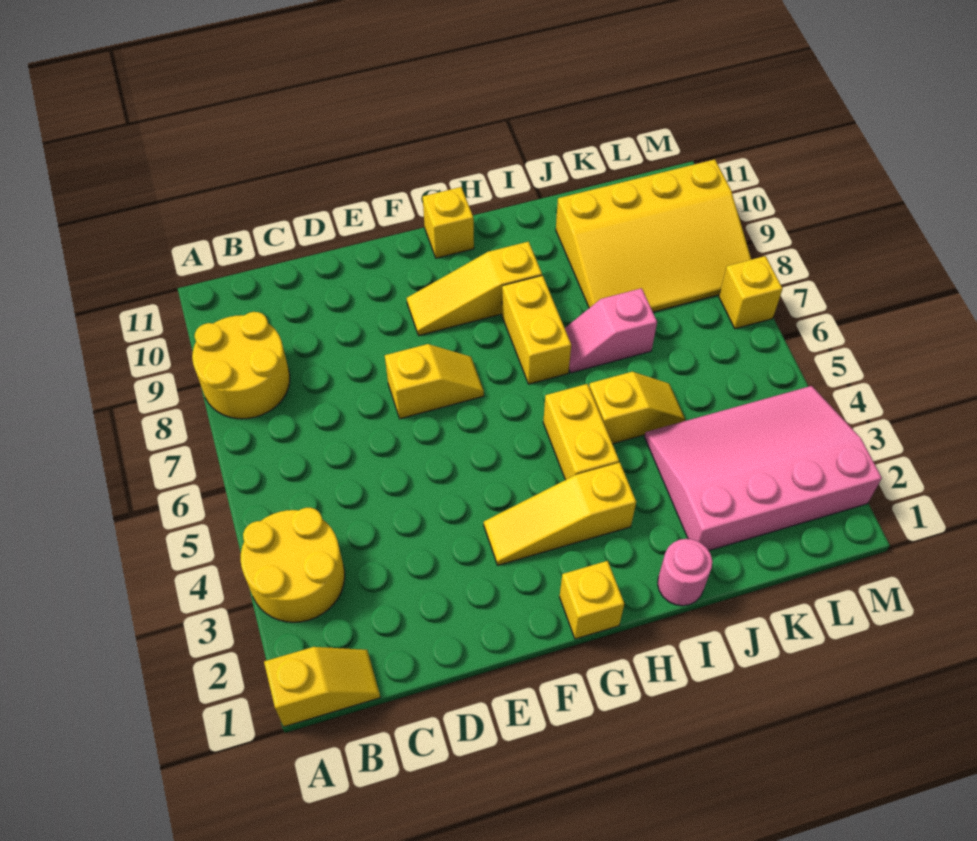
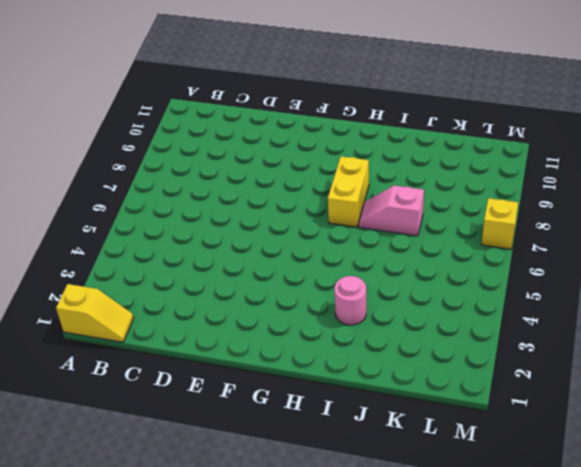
pink 1x1 round brick [335,276,366,325] -> pink 1x1 round brick moved to [658,539,712,606]
none -> yellow 2x2 round brick [241,508,345,622]
none -> yellow 2x2 round brick [192,312,290,419]
none -> yellow 1x2 slope [385,344,484,419]

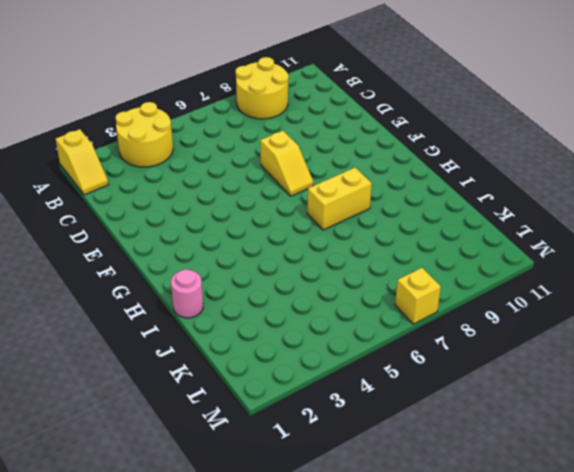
none -> yellow 1x3 slope [484,463,636,565]
none -> yellow 1x3 slope [407,242,542,336]
none -> yellow 1x1 brick [560,561,624,639]

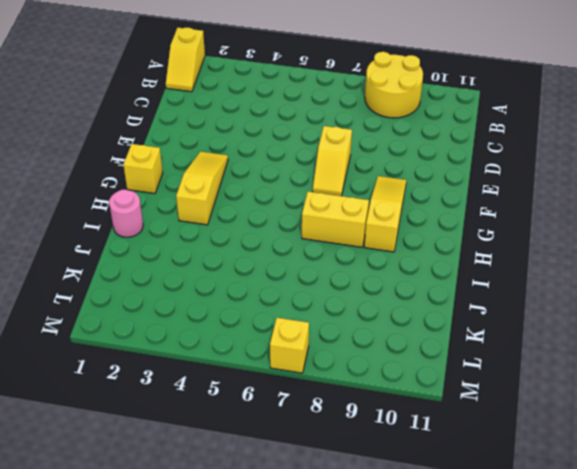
none -> yellow 2x2 round brick [241,508,345,622]
none -> yellow 1x1 brick [423,187,474,258]
none -> yellow 1x2 brick [543,384,619,480]

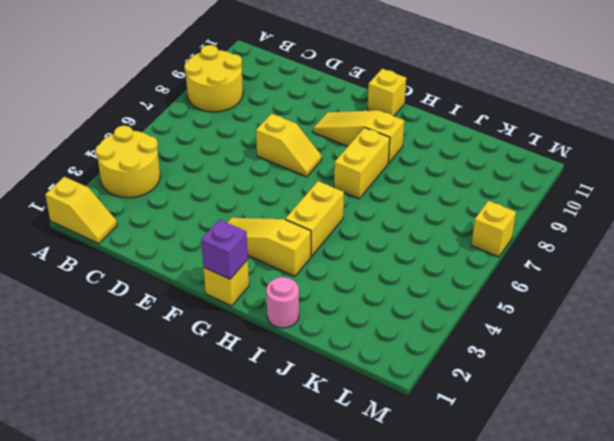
purple 1x1 brick [201,220,248,279] -> none
none -> yellow 1x2 slope [589,372,685,444]
none -> pink 1x2 slope [565,288,657,373]
none -> pink 3x4 slope [644,386,882,551]

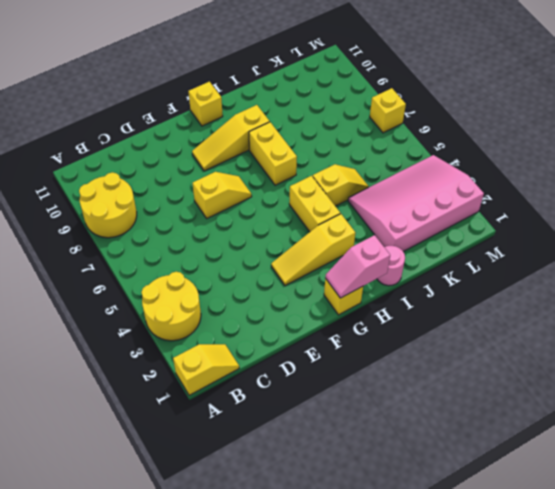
pink 1x2 slope [325,235,390,298] -> pink 1x2 slope moved to [565,288,657,373]
none -> yellow 3x4 slope [556,159,751,312]

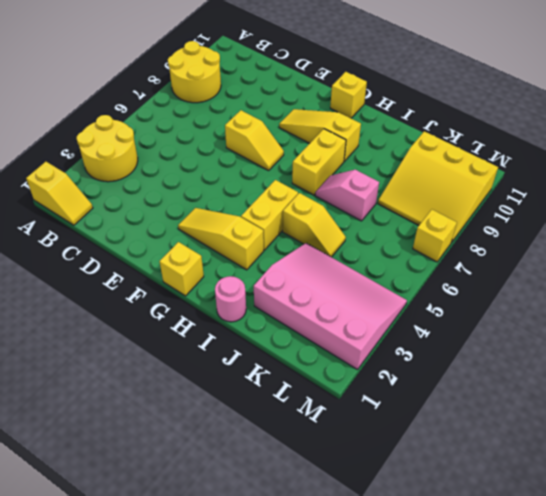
yellow 3x3 slope [378,131,498,242] -> yellow 3x4 slope [556,159,751,312]

